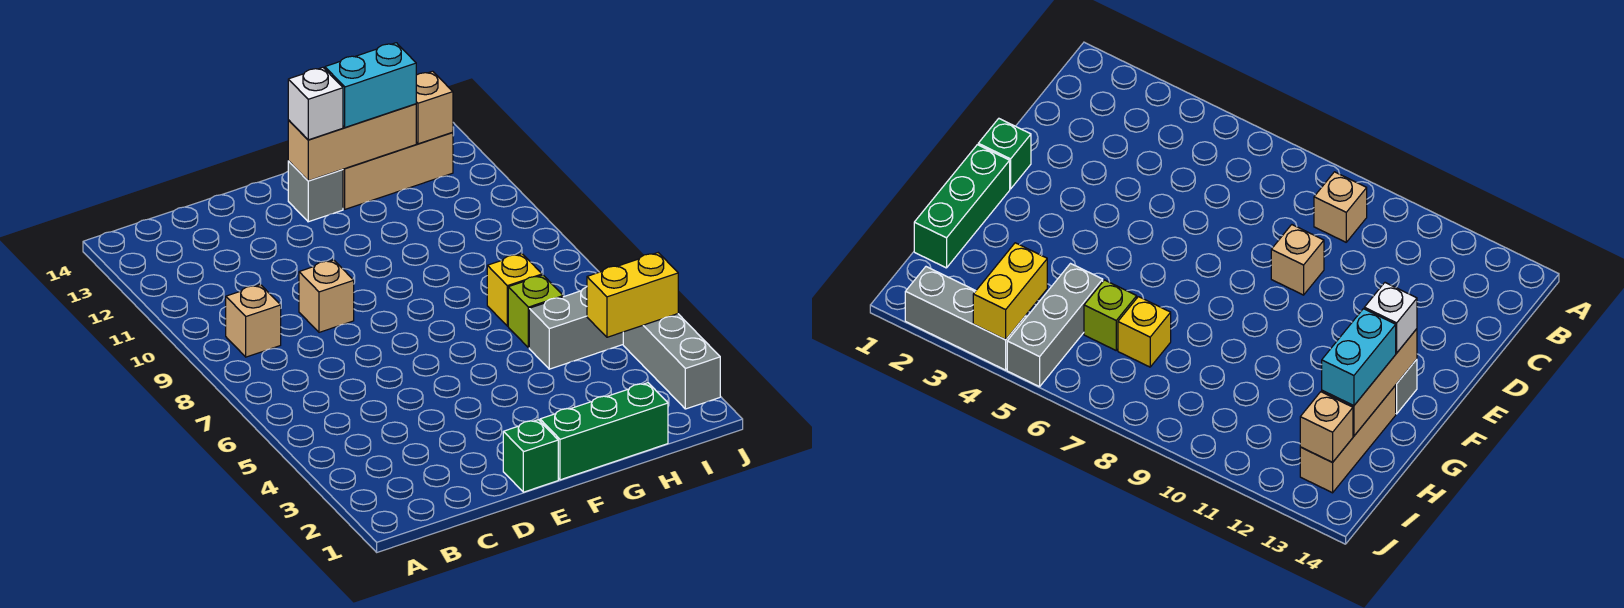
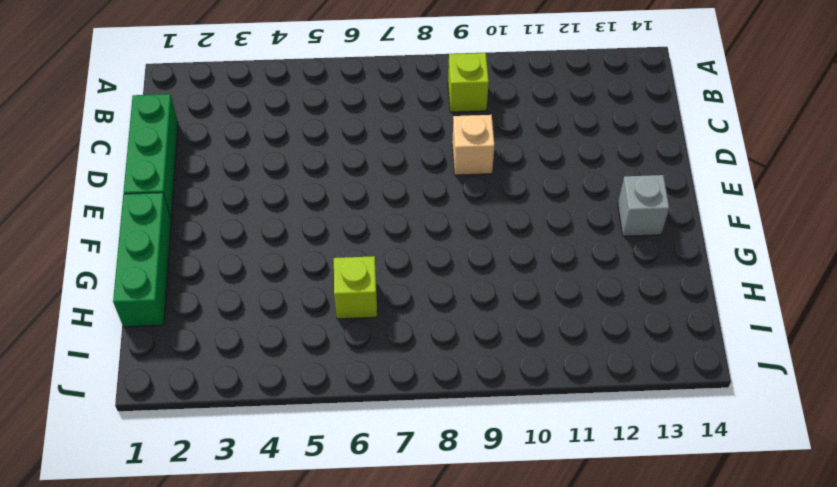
lime 1x1 brick [448,53,489,112] -> tan 1x1 brick [226,285,281,357]
green 1x3 brick [123,94,178,217] -> green 1x1 brick [503,420,558,492]
none -> tan 1x3 brick [343,132,453,209]
none -> grey 1x3 brick [529,287,623,369]
none -> yellow 1x1 brick [487,254,542,326]

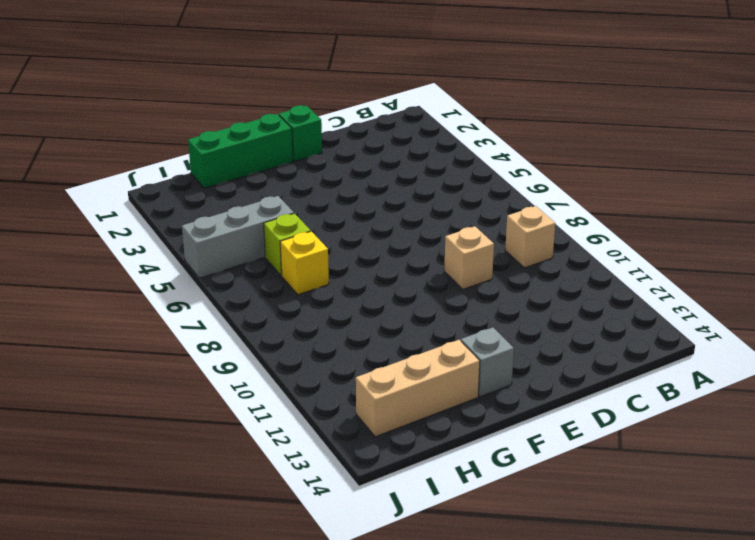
none -> grey 1x3 brick [623,314,720,409]
none -> tan 1x3 brick [288,104,416,181]
none -> yellow 1x2 brick [587,253,678,337]

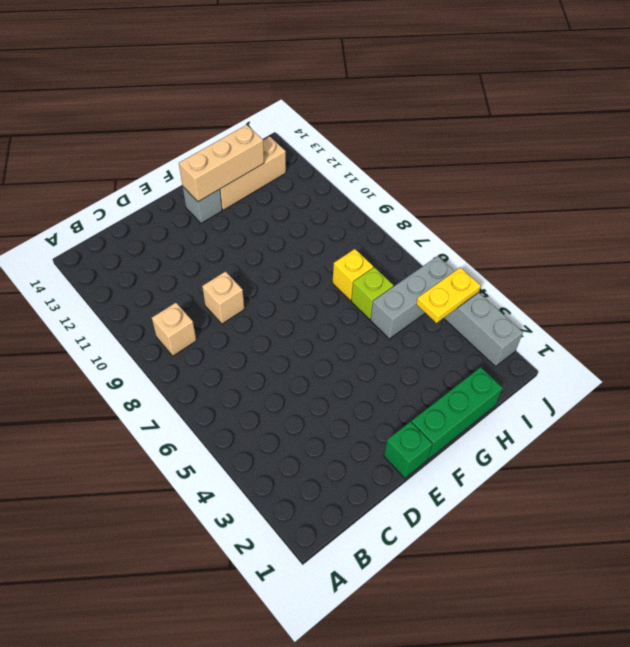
yellow 1x2 plate [416,267,481,323] -> yellow 1x2 brick [587,253,678,337]
none -> tan 1x1 brick [416,71,453,144]
none -> white 1x1 brick [288,67,343,140]
none -> cyan 1x2 brick [325,43,416,127]

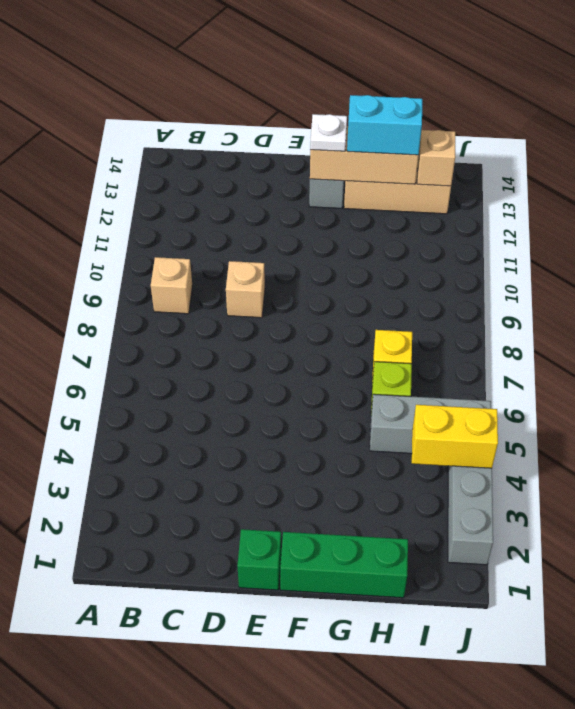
white 1x1 plate [310,114,347,151] -> white 1x1 brick [288,67,343,140]

